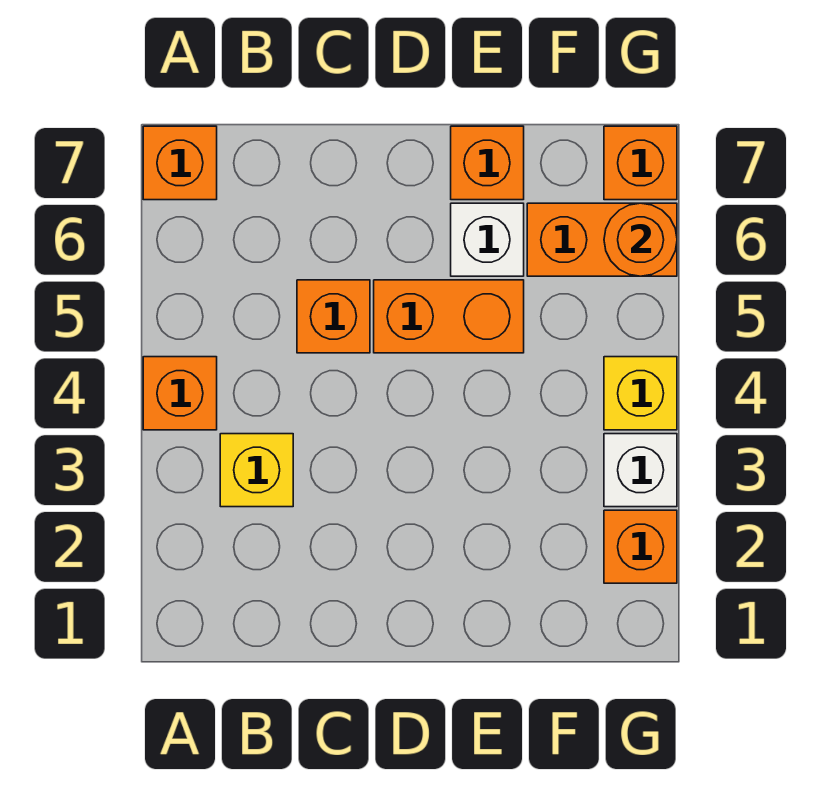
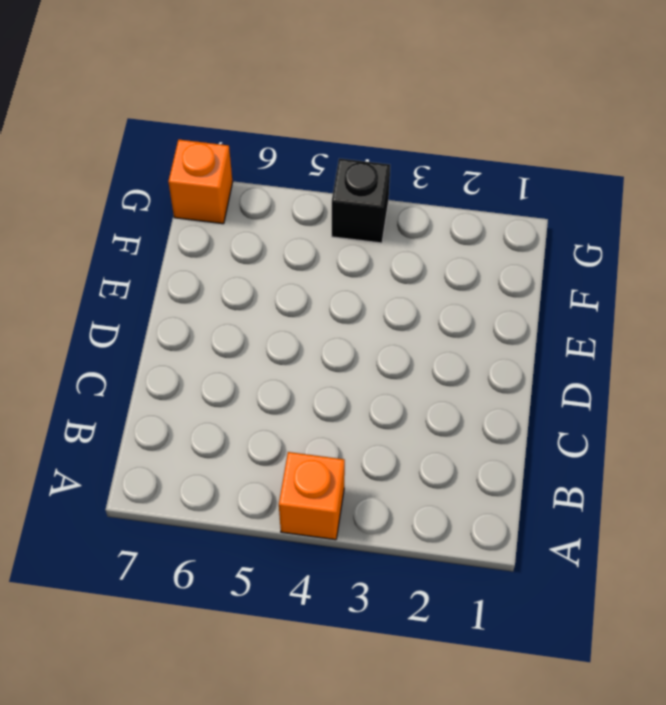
black 1x1 brick [332,159,390,243] -> yellow 1x1 brick [604,357,677,430]
none -> orange 1x1 brick [143,126,217,200]
none -> yellow 1x1 brick [220,434,293,507]
none -> orange 1x1 brick [297,280,370,353]

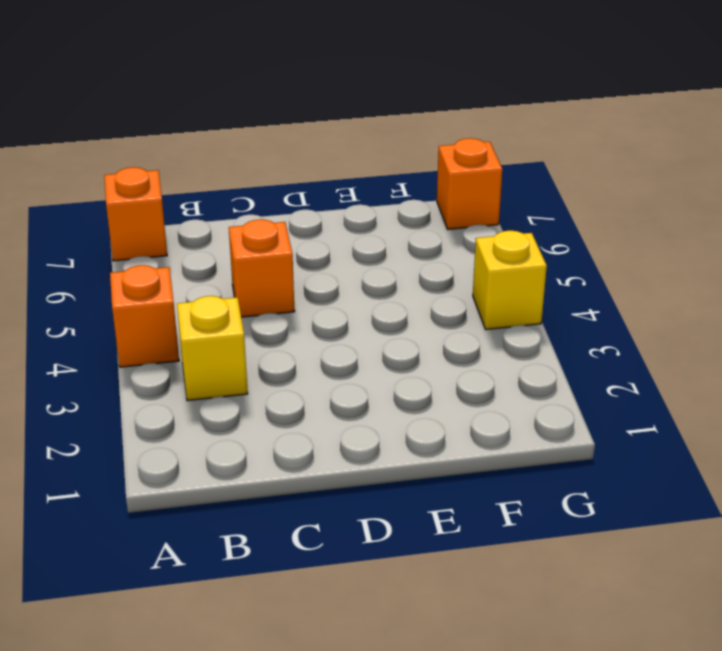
none -> orange 1x2 brick [374,280,524,353]
none -> white 1x1 brick [451,203,524,276]
none -> orange 1x1 brick [451,126,524,200]

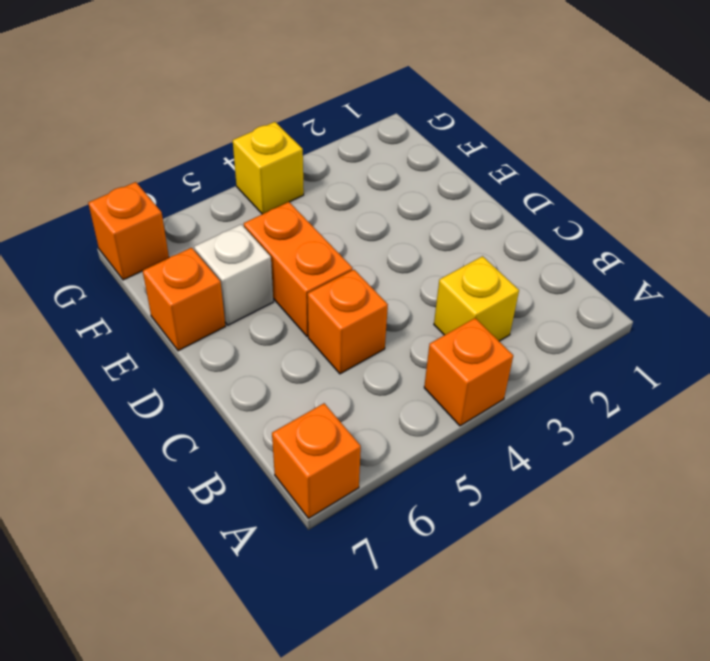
none -> orange 1x2 brick [527,203,677,276]
none -> orange 1x1 brick [604,510,677,583]
none -> white 1x1 brick [604,434,677,507]

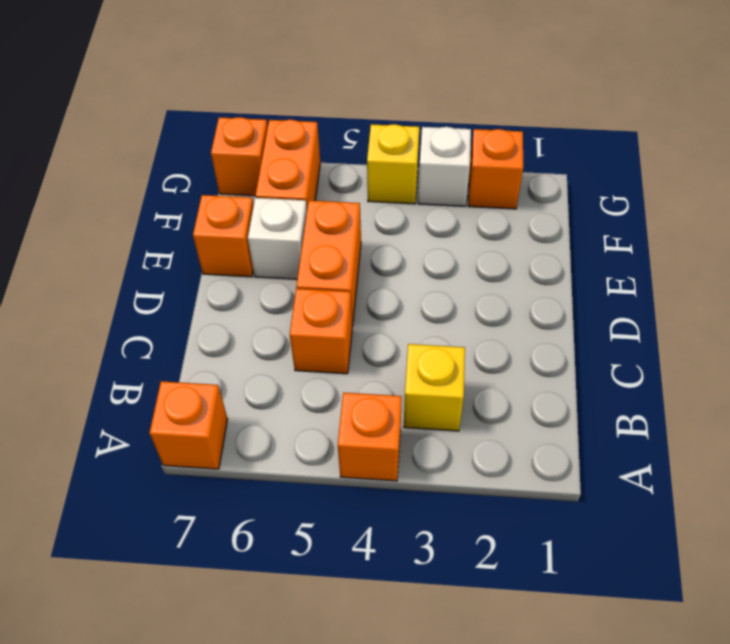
none -> orange 1x1 round brick [604,203,677,276]

